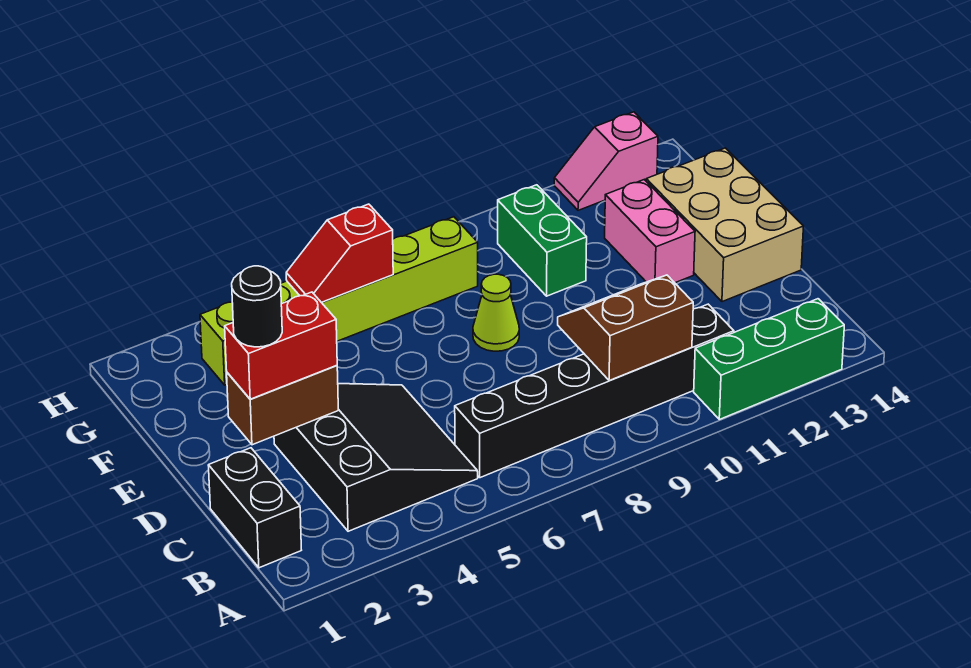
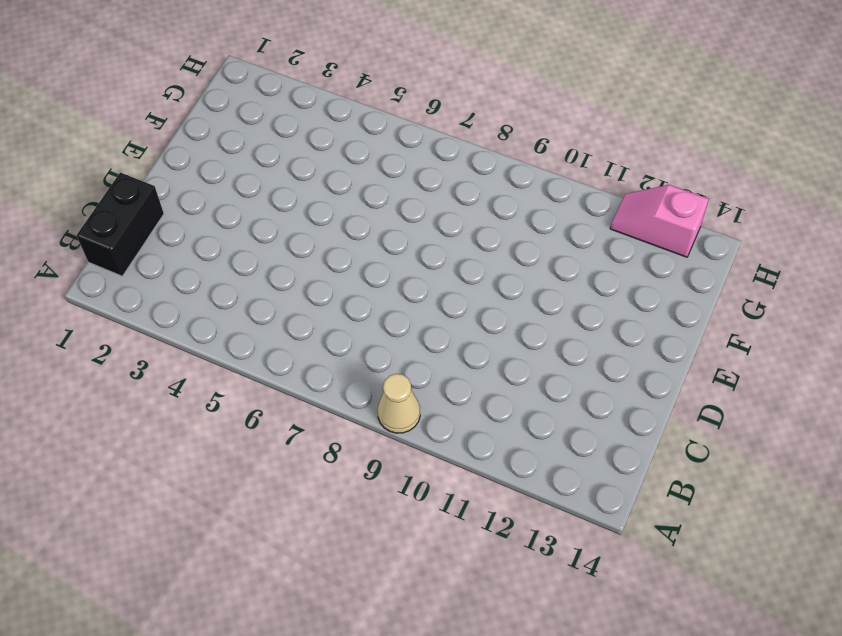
tan 1x1 cone [378,374,420,433] -> none
none -> green 1x3 brick [694,299,844,419]
none -> black 3x3 slope [274,384,478,531]
none -> black 1x6 brick [455,304,734,478]

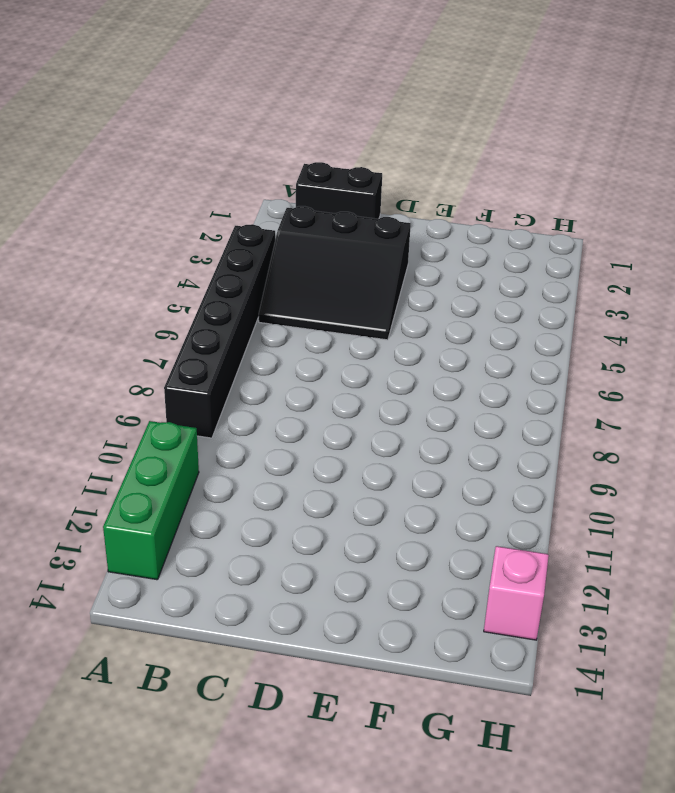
black 1x6 brick [164,224,275,438] -> black 1x6 brick moved to [455,304,734,478]
none -> tan 2x3 brick [646,148,803,302]
none -> lime 1x1 cone [473,274,519,351]
none -> pink 1x2 brick [605,180,695,283]

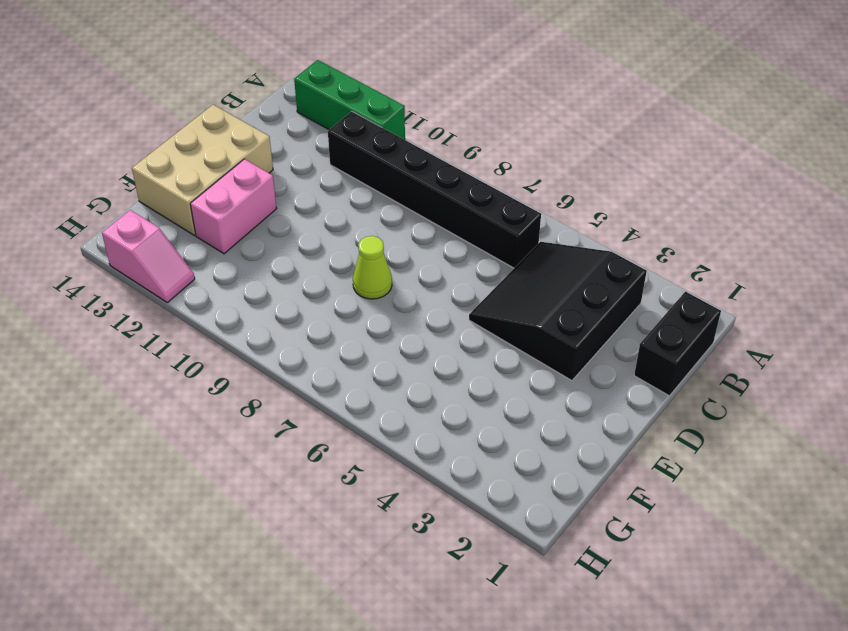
none -> green 1x2 brick [498,185,587,296]
none -> lime 1x6 brick [200,217,478,385]
none -> brown 2x2 slope [558,275,693,381]

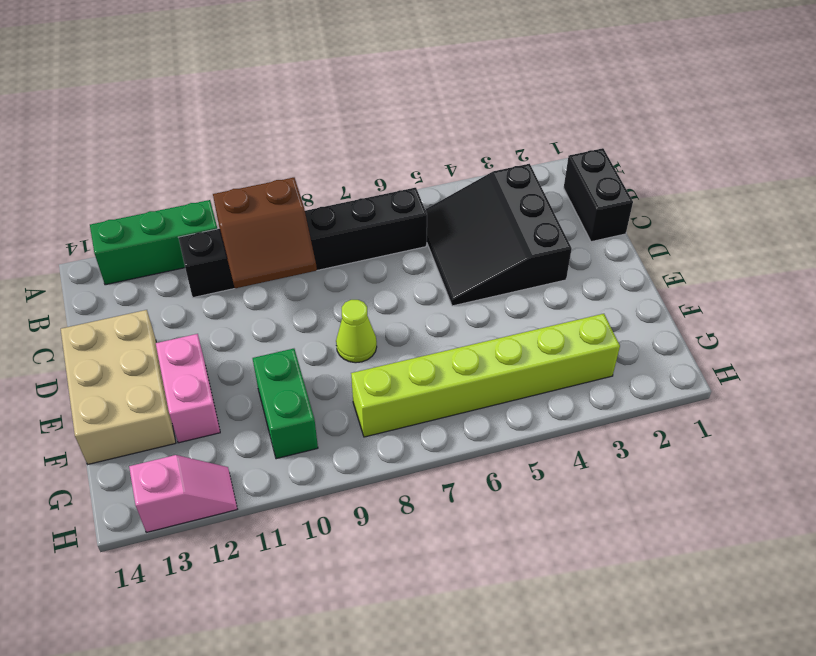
none -> brown 1x2 brick [227,365,338,445]
none -> red 1x2 slope [286,204,393,302]
none -> red 1x2 brick [225,292,337,399]

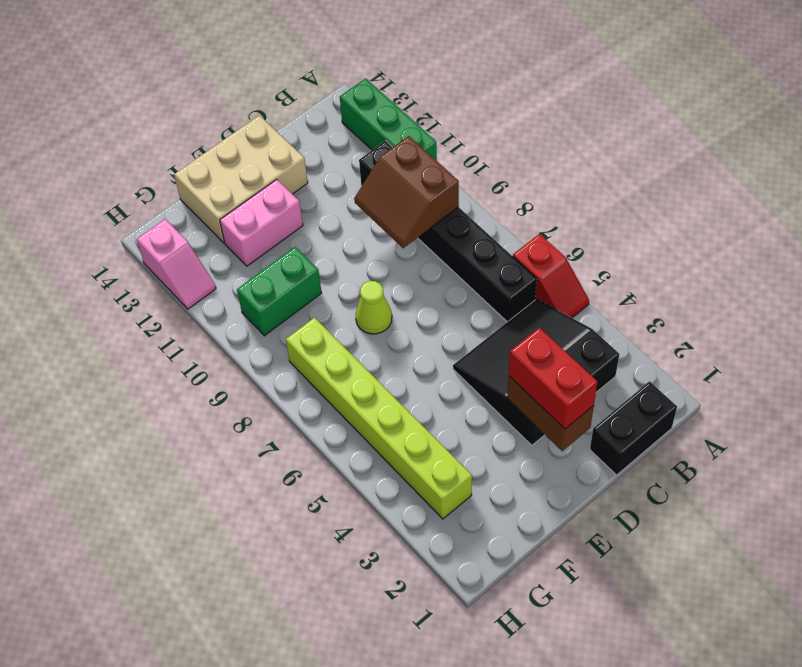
red 1x2 slope [513,234,589,318] -> red 1x2 slope moved to [286,204,393,302]
none -> black 1x1 round brick [232,266,282,347]

